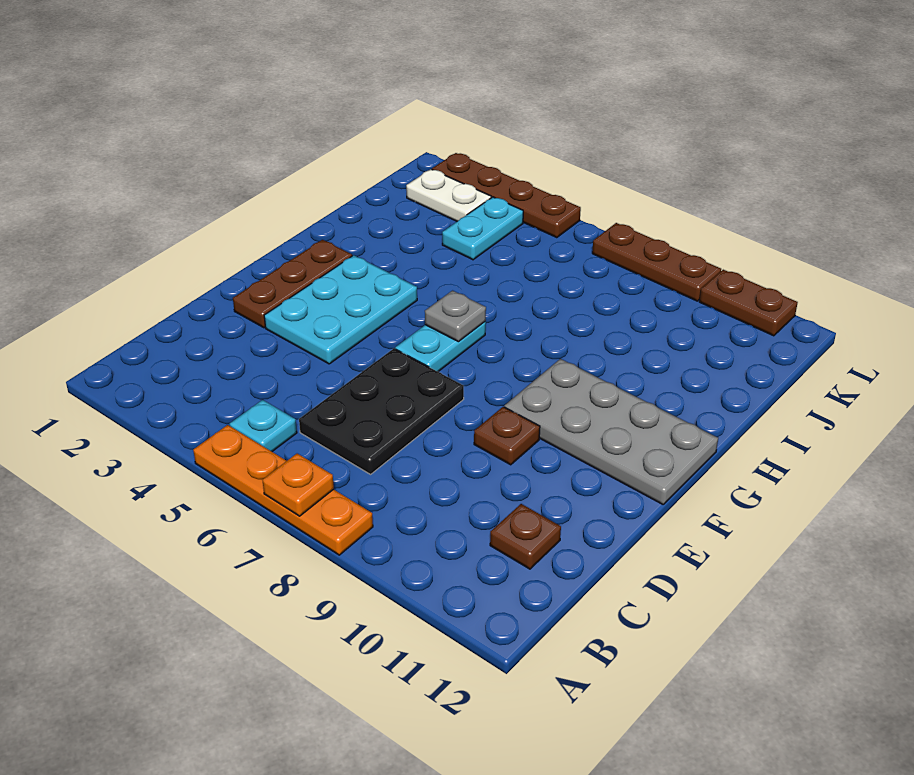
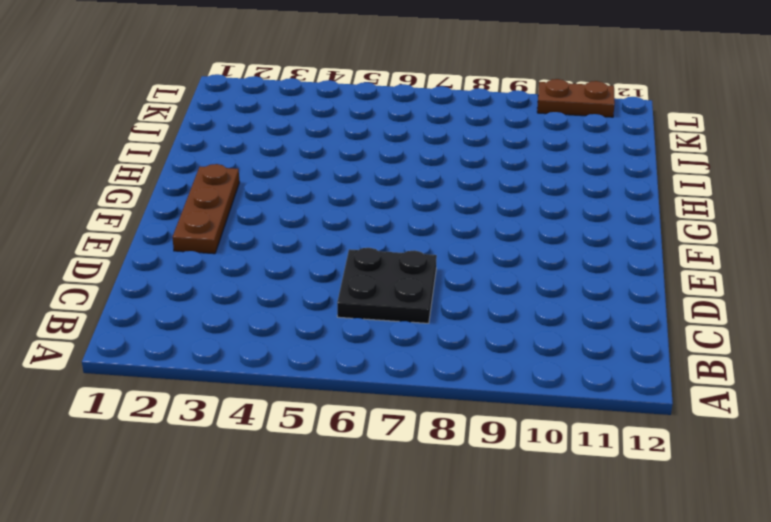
black 2x2 plate [337,248,437,323] -> black 2x3 plate [299,349,464,474]
none -> orange 1x4 plate [193,425,373,555]
none -> cyan 1x1 plate [229,400,297,451]
none -> brown 1x1 plate [490,504,561,569]

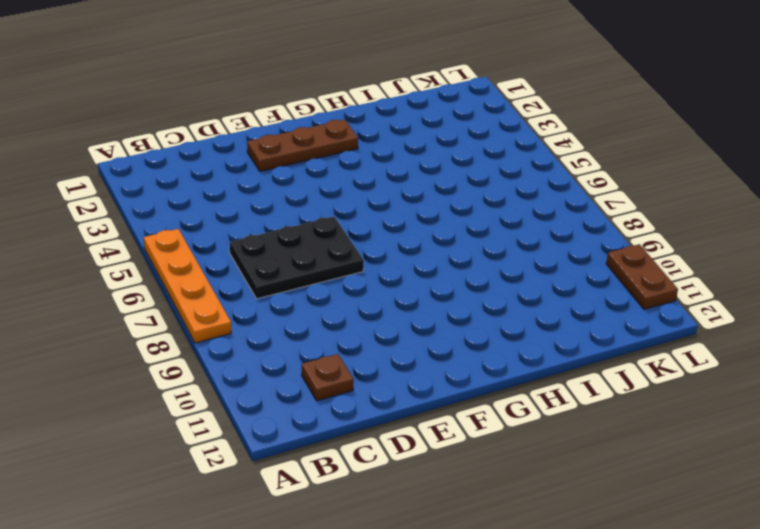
none -> cyan 1x1 plate [229,400,297,451]
none -> cyan 2x3 plate [264,255,417,364]
none -> brown 1x1 plate [474,407,540,465]

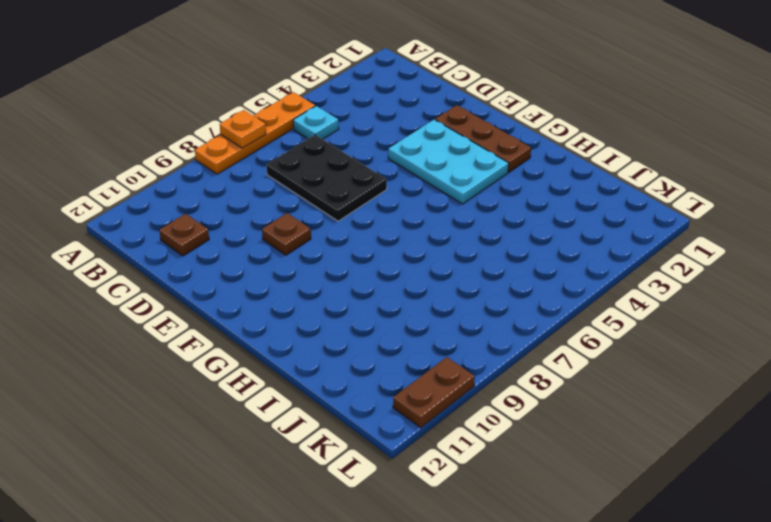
none -> cyan 1x2 plate [395,322,486,372]
none -> grey 2x4 plate [504,359,718,504]
none -> cyan 1x2 plate [442,197,523,260]

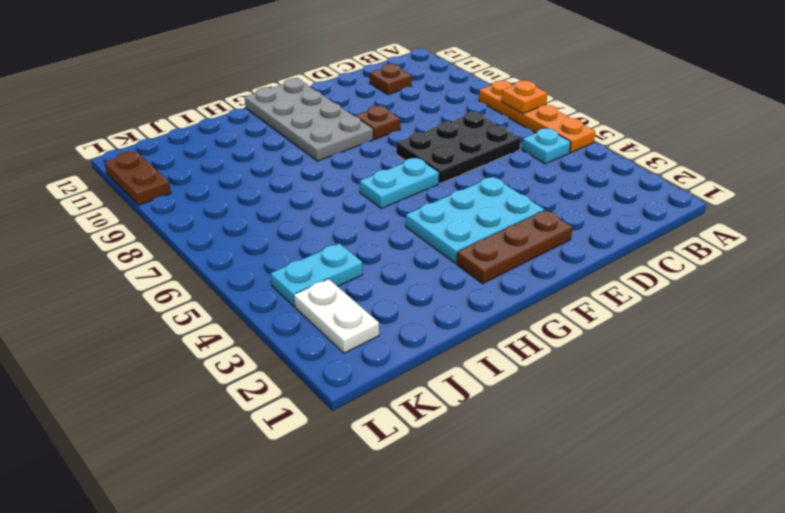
none -> brown 1x4 plate [432,153,581,238]
none -> brown 1x3 plate [592,223,721,301]
none -> grey 1x1 plate [425,291,486,342]

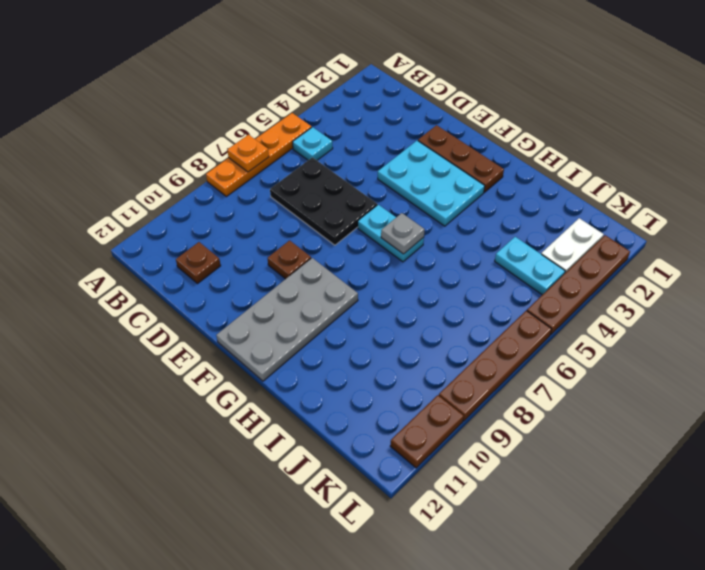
brown 1x4 plate [439,311,552,421] -> brown 1x3 plate [592,223,721,301]

